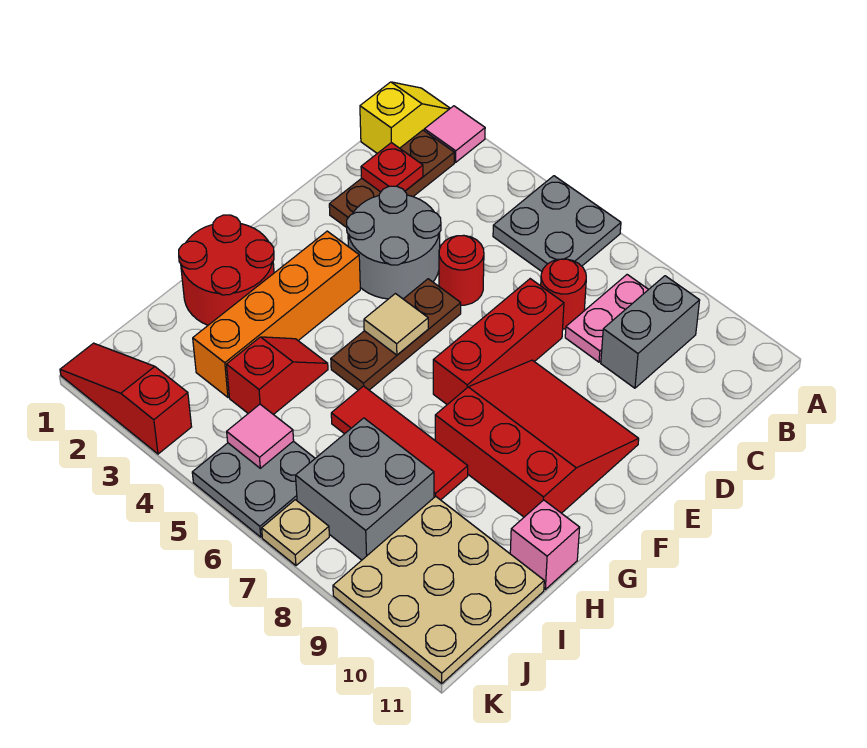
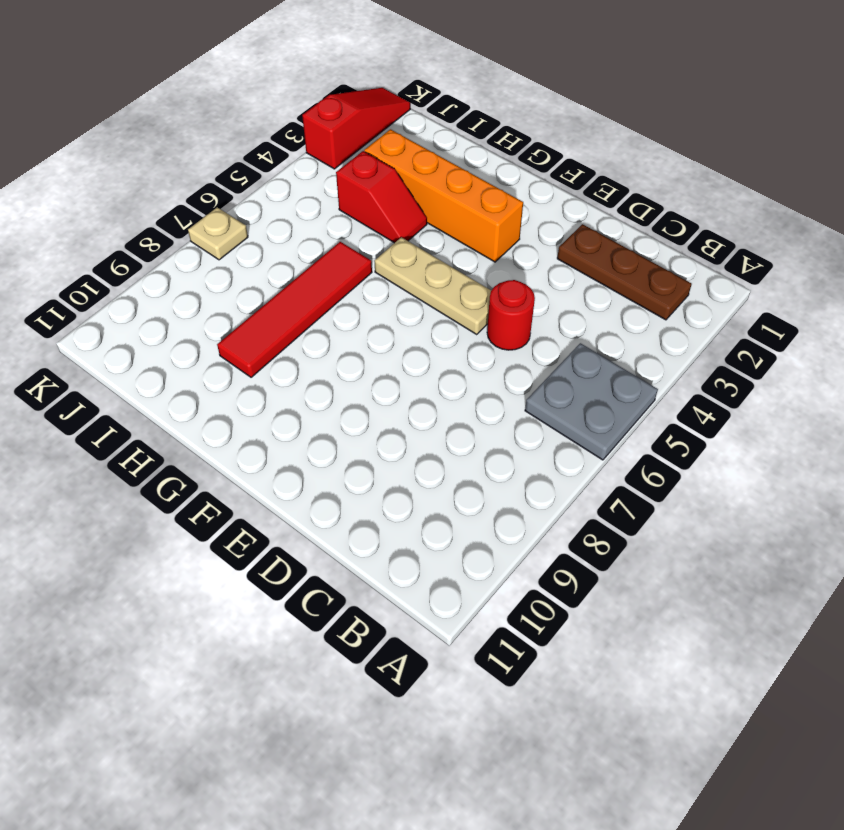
tan 1x3 plate [374,237,491,334] -> brown 1x3 plate [331,279,461,390]
red 1x4 tile [217,242,372,377] -> red 1x3 tile [331,386,468,500]
none -> yellow 1x2 slope [360,82,450,153]
none -> pink 1x1 tile [424,106,485,162]
none -> pink 1x2 plate [565,275,649,362]

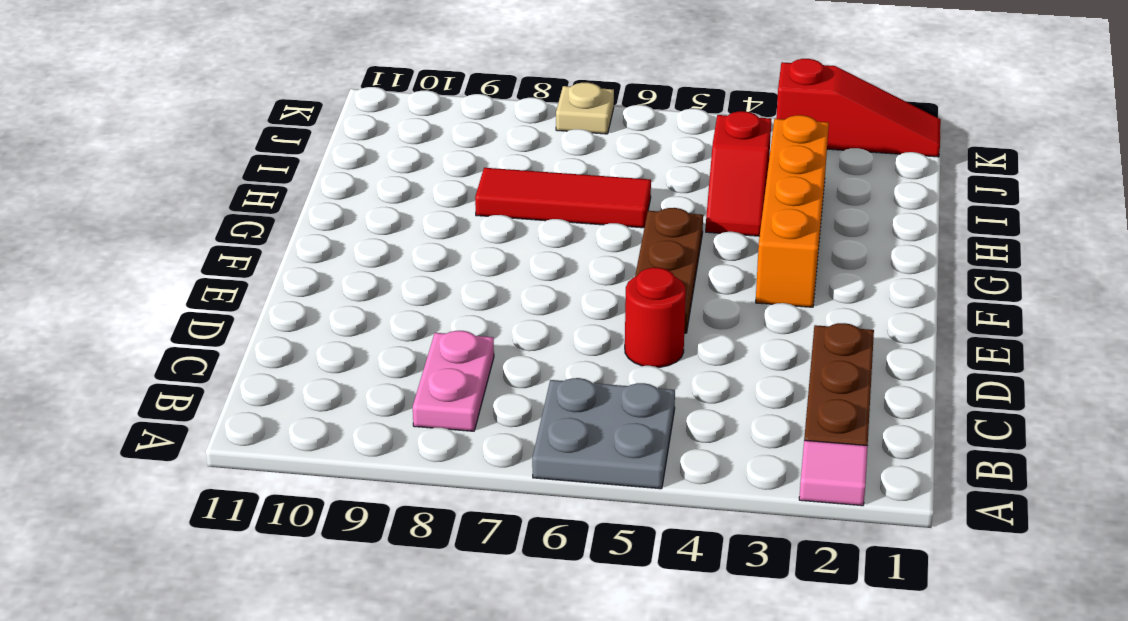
none -> yellow 1x2 slope [360,82,450,153]
none -> grey 1x2 brick [601,276,700,388]
none -> red 1x1 round brick [541,259,586,329]

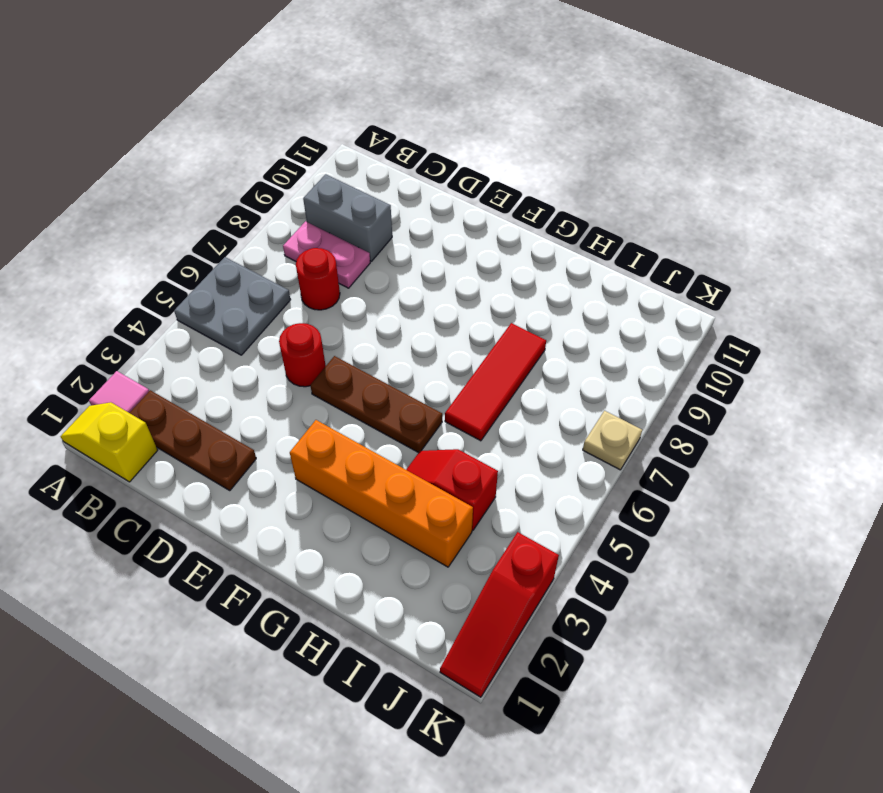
none -> grey 2x2 round brick [347,186,441,299]
none -> red 1x3 brick [433,279,564,405]
none -> red 3x3 slope [435,360,639,517]

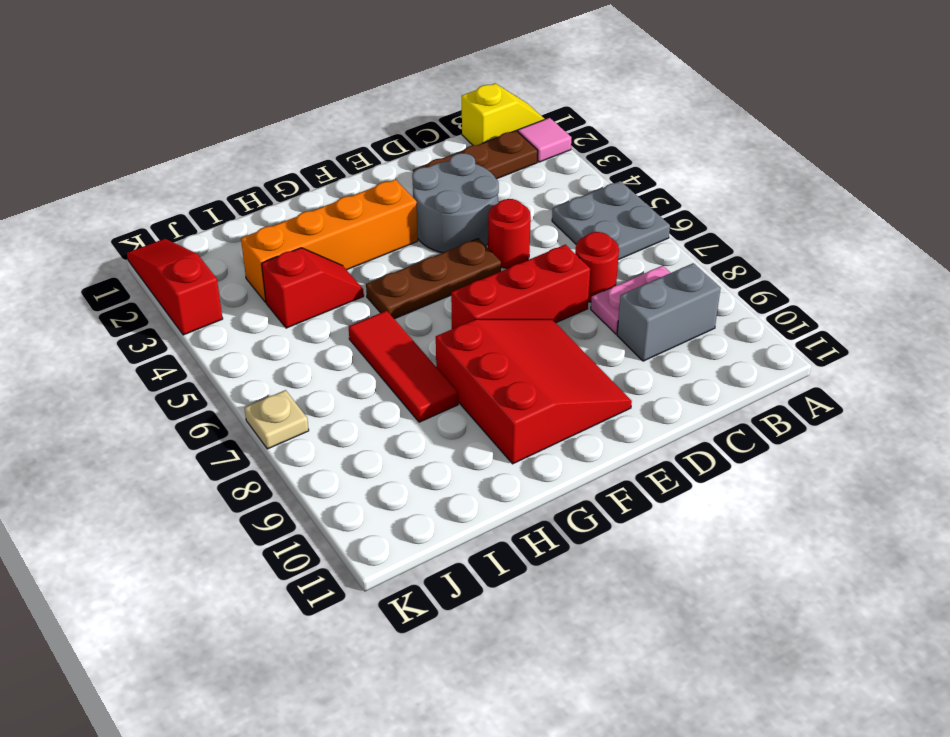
none -> red 2x2 round brick [179,215,274,325]
none -> pink 1x1 brick [510,500,580,589]
none -> grey 2x2 brick [296,418,434,560]

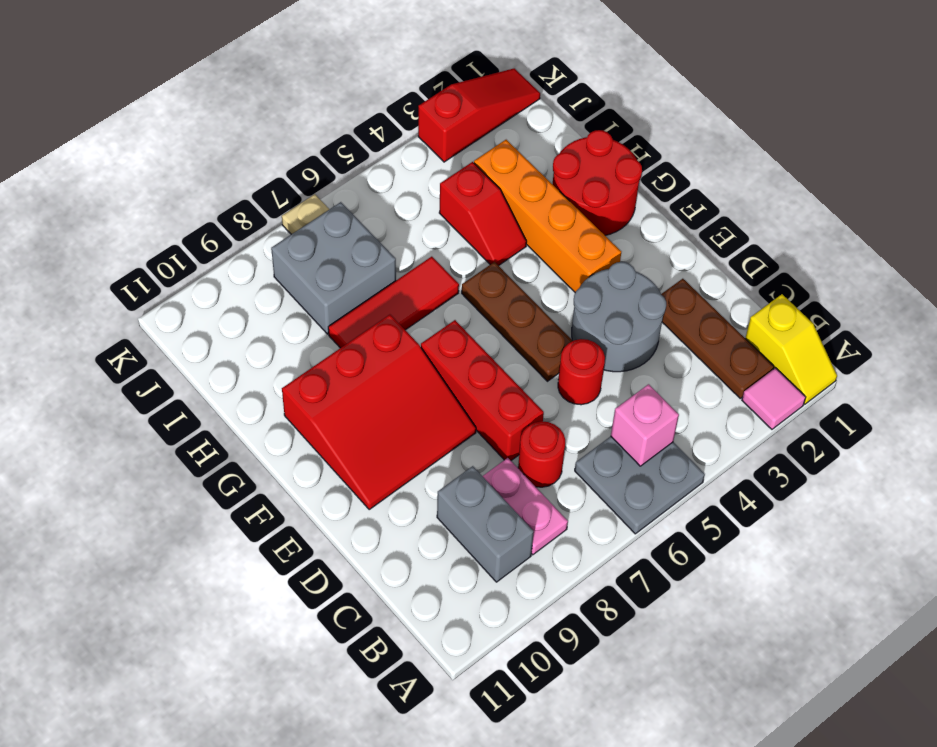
pink 1x1 brick [611,384,679,466] -> pink 1x1 brick moved to [510,500,580,589]
none -> tan 3x3 plate [333,496,544,683]
none -> grey 2x2 plate [192,441,315,537]
none -> red 1x1 plate [361,143,423,192]

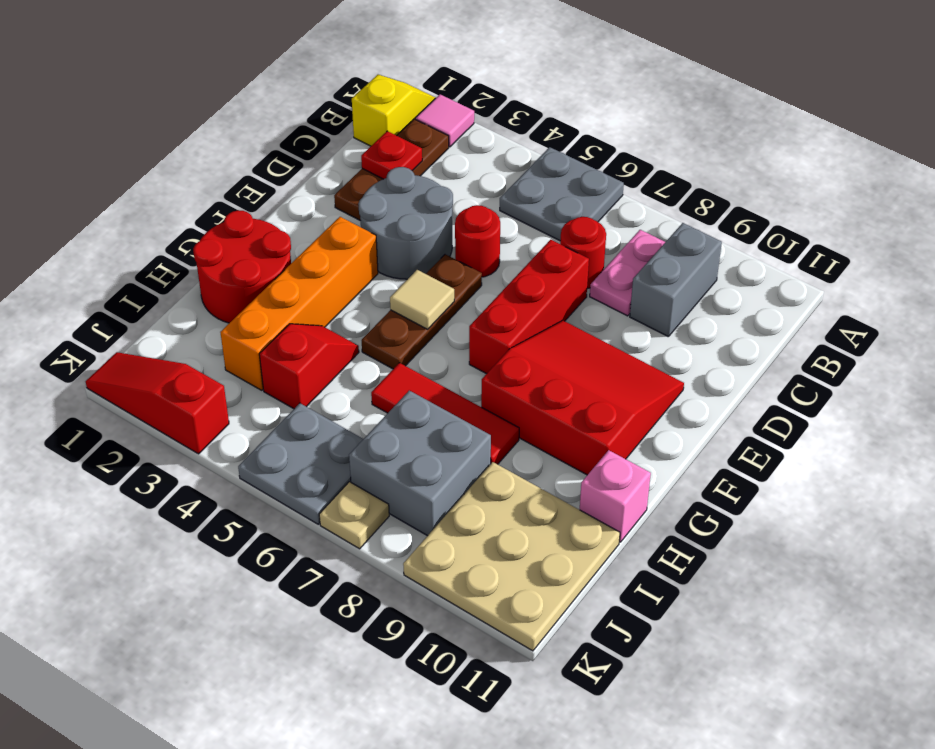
none -> pink 1x1 tile [227,404,294,468]

